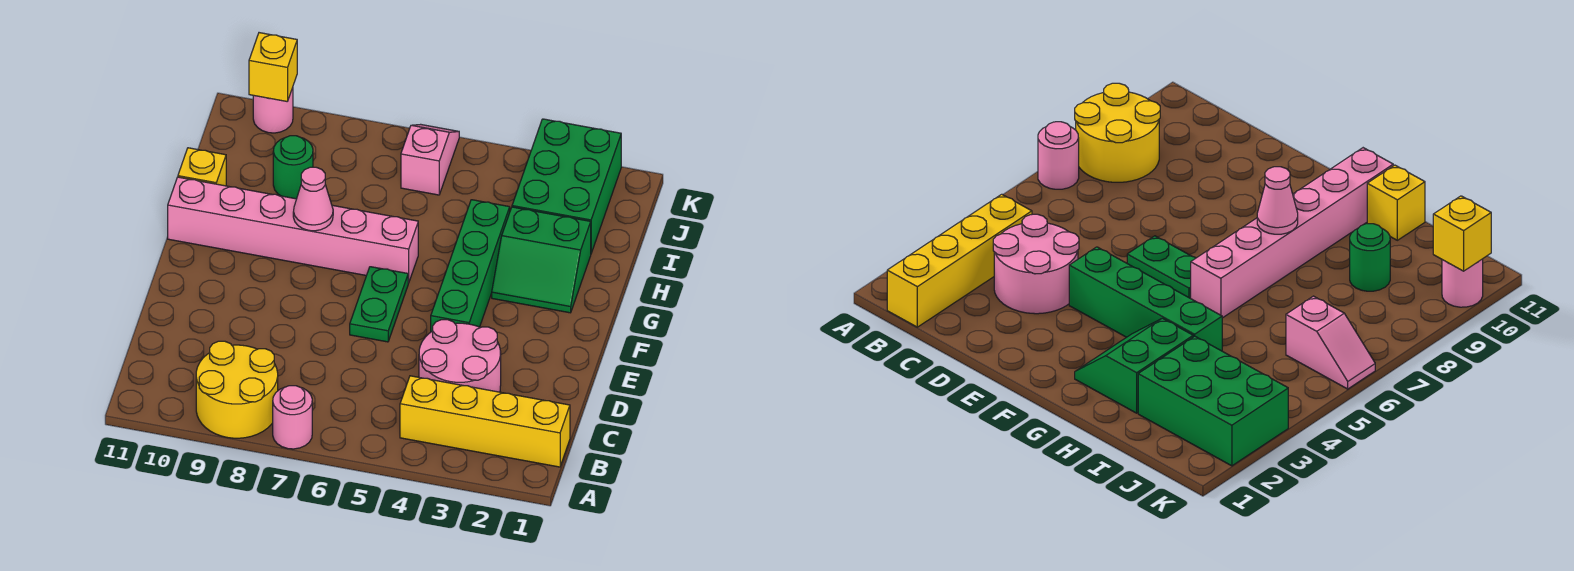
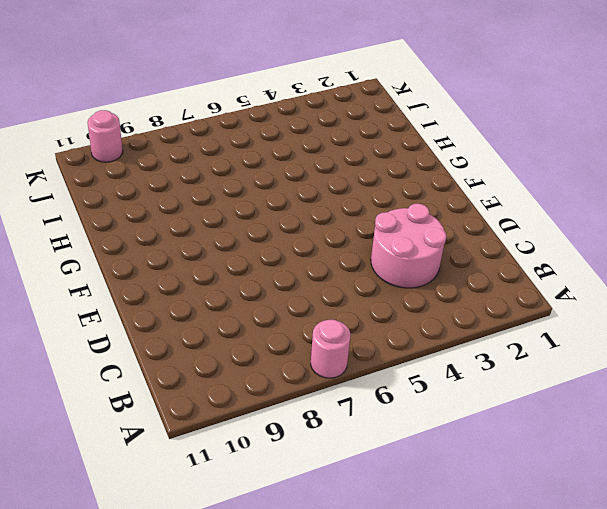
none -> yellow 2x2 round brick [196,341,278,438]
none -> yellow 1x4 brick [400,376,570,467]
none -> green 1x4 brick [431,200,510,332]

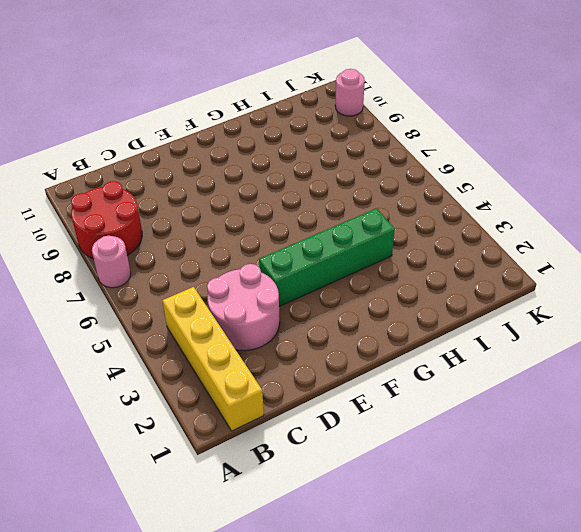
red 2x2 round brick [71,181,142,259] -> yellow 2x2 round brick [196,341,278,438]
none -> green 1x2 plate [350,267,408,342]
none -> green 2x2 slope [492,207,591,313]
none -> pink 1x6 brick [168,177,418,283]

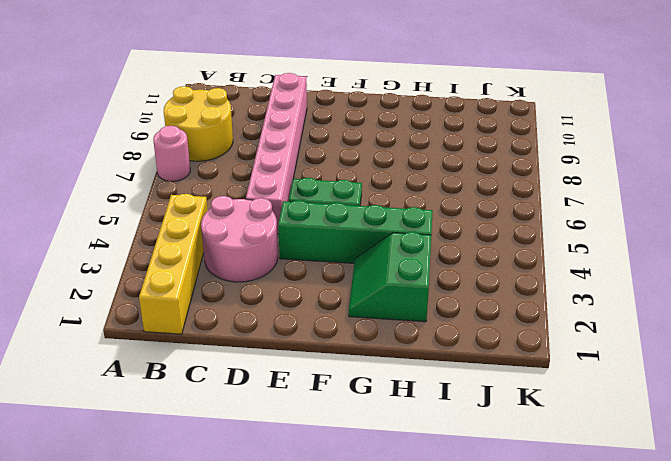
pink 1x6 brick [246,73,307,234] -> pink 1x6 brick moved to [168,177,418,283]
none -> yellow 1x1 brick [178,148,226,186]
none -> green 2x3 brick [512,119,621,253]
none -> green 1x1 round brick [273,136,313,199]

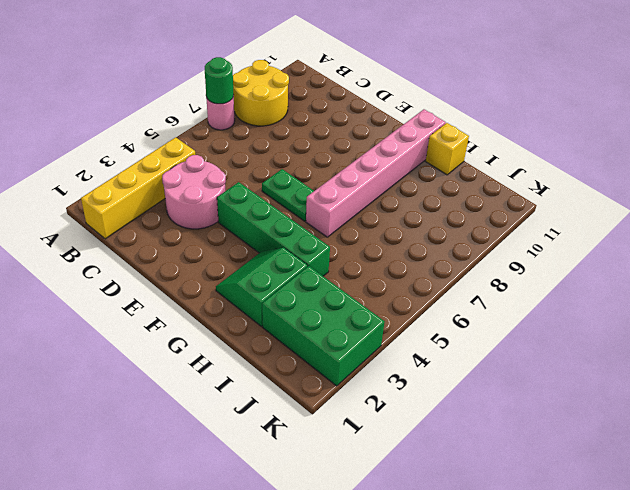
green 1x1 round brick [205,57,234,104] -> green 1x1 round brick moved to [273,136,313,199]
none -> pink 1x2 slope [401,124,459,195]
none -> pink 1x1 round brick [253,88,293,133]
none -> pink 1x1 cone [293,167,333,231]

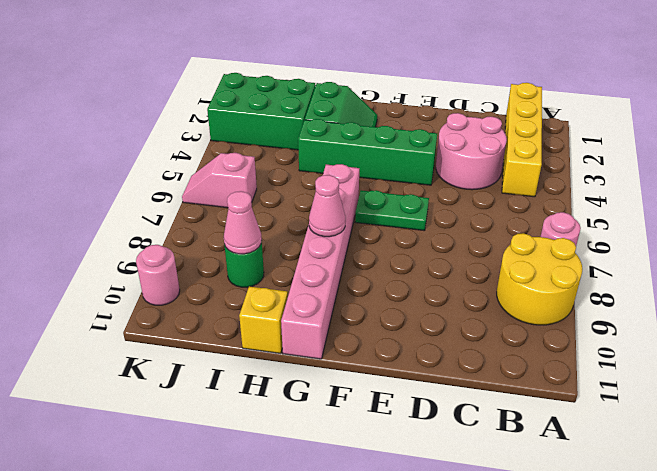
pink 1x1 cone [224,191,262,254] -> none
none -> yellow 1x1 brick [249,33,297,101]

